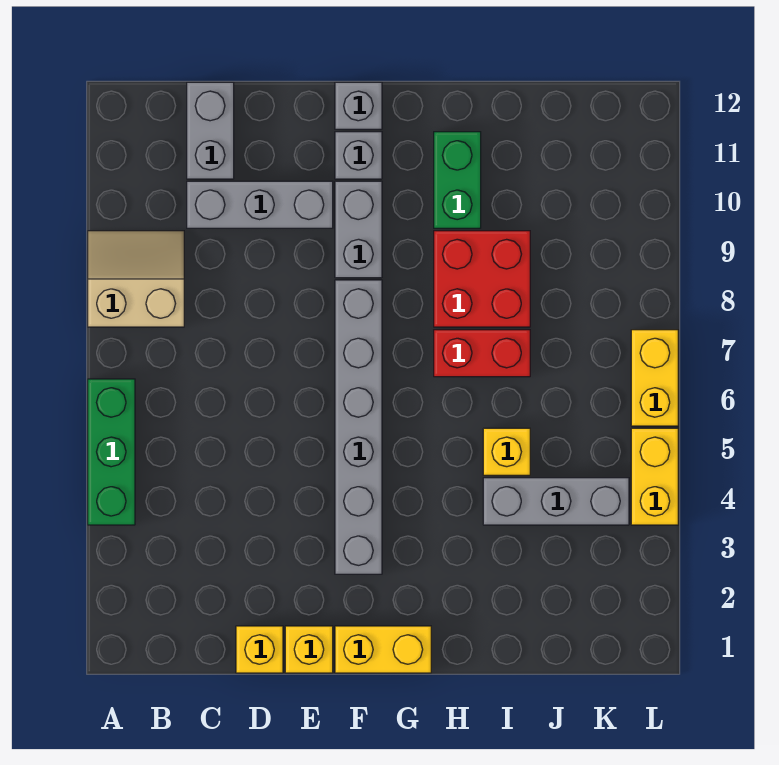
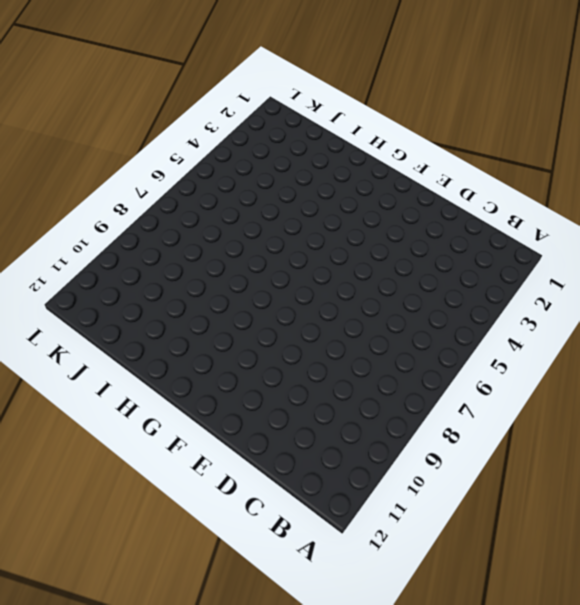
none -> green 1x3 brick [88,379,135,525]
none -> tan 2x2 slope [88,231,184,327]
none -> grey 1x3 brick [187,181,333,228]

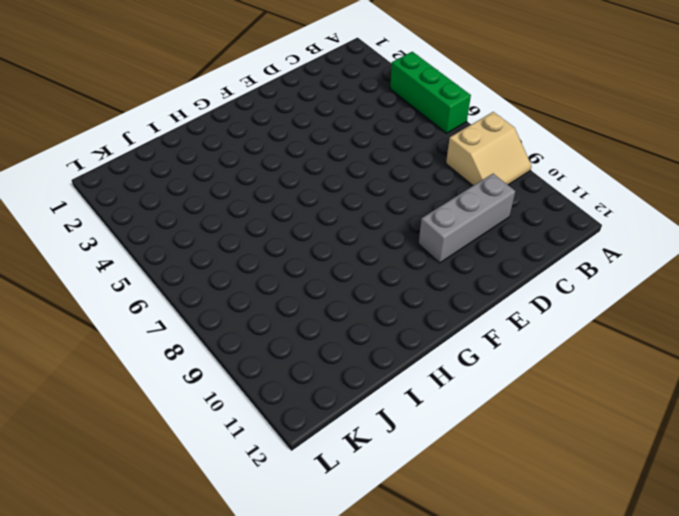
none -> grey 1x2 brick [187,82,234,179]
none -> yellow 1x1 brick [236,626,283,673]
none -> yellow 1x1 brick [285,626,333,673]

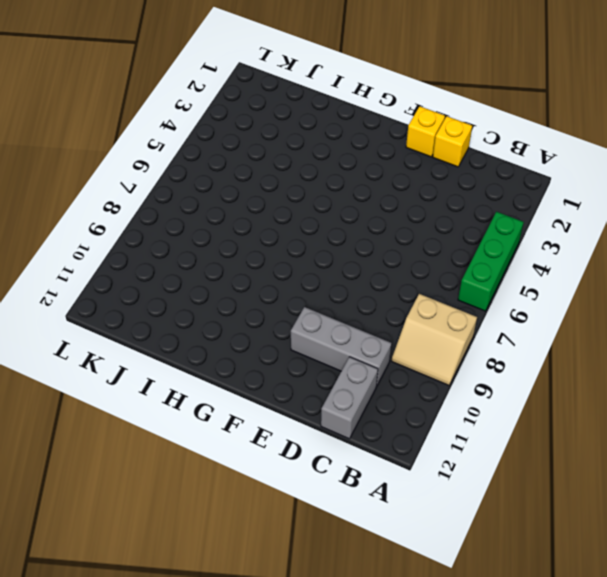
none -> yellow 1x2 brick [335,626,431,673]
none -> grey 1x6 brick [335,280,382,574]
none -> grey 1x2 brick [335,181,382,278]

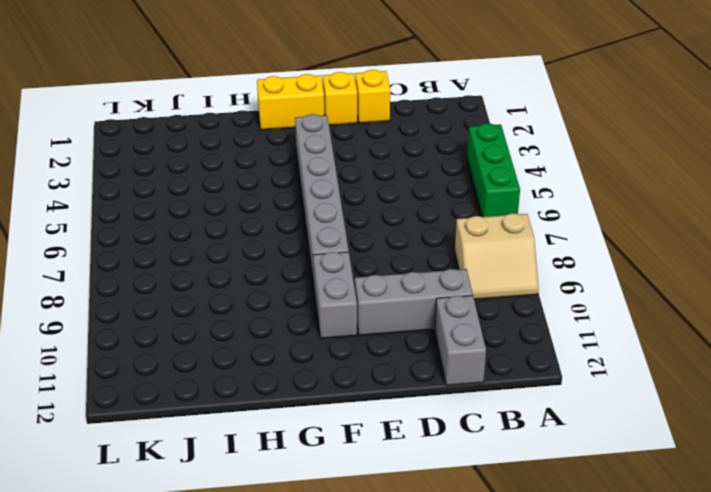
none -> grey 1x1 brick [335,132,382,179]
none -> grey 1x1 brick [335,82,382,129]
none -> red 1x2 brick [434,330,530,377]

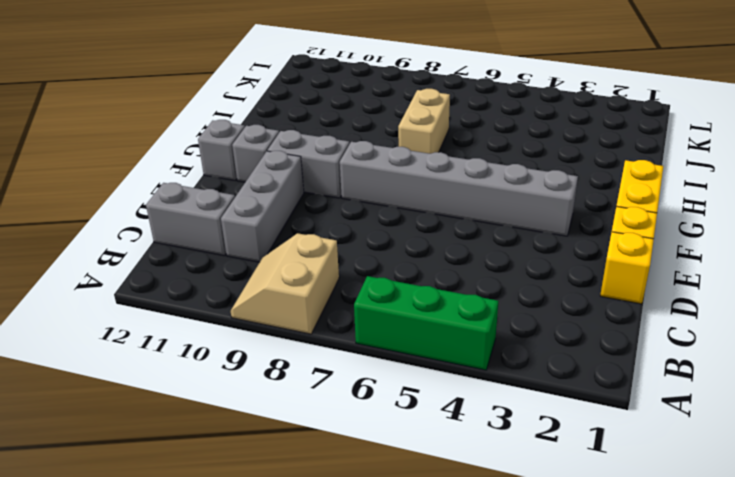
tan 1x2 brick [398,89,450,154] -> red 1x2 brick [434,330,530,377]
none -> red 2x2 brick [434,231,530,327]
none -> green 1x2 brick [434,132,481,228]
none -> grey 1x3 brick [483,478,629,525]

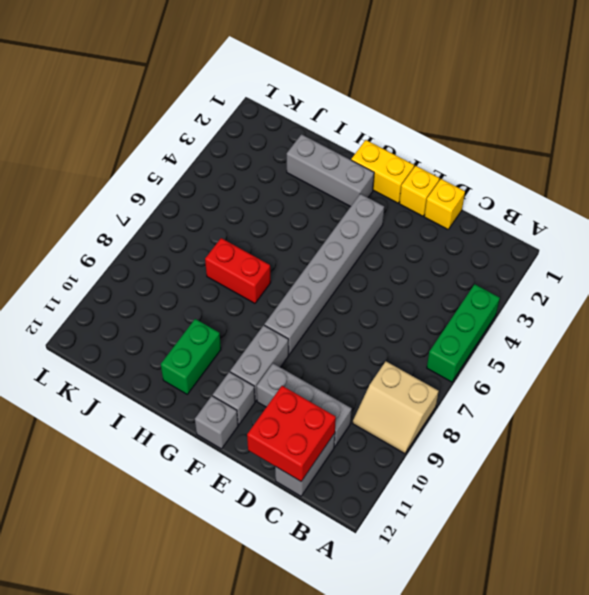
red 2x2 brick [247,386,336,481] -> red 2x2 brick moved to [434,231,530,327]
grey 1x3 brick [287,134,374,207] -> grey 1x3 brick moved to [483,478,629,525]
none -> yellow 1x1 brick [483,428,530,475]
none -> yellow 1x2 brick [631,428,678,525]
none -> yellow 1x2 brick [631,330,678,426]

